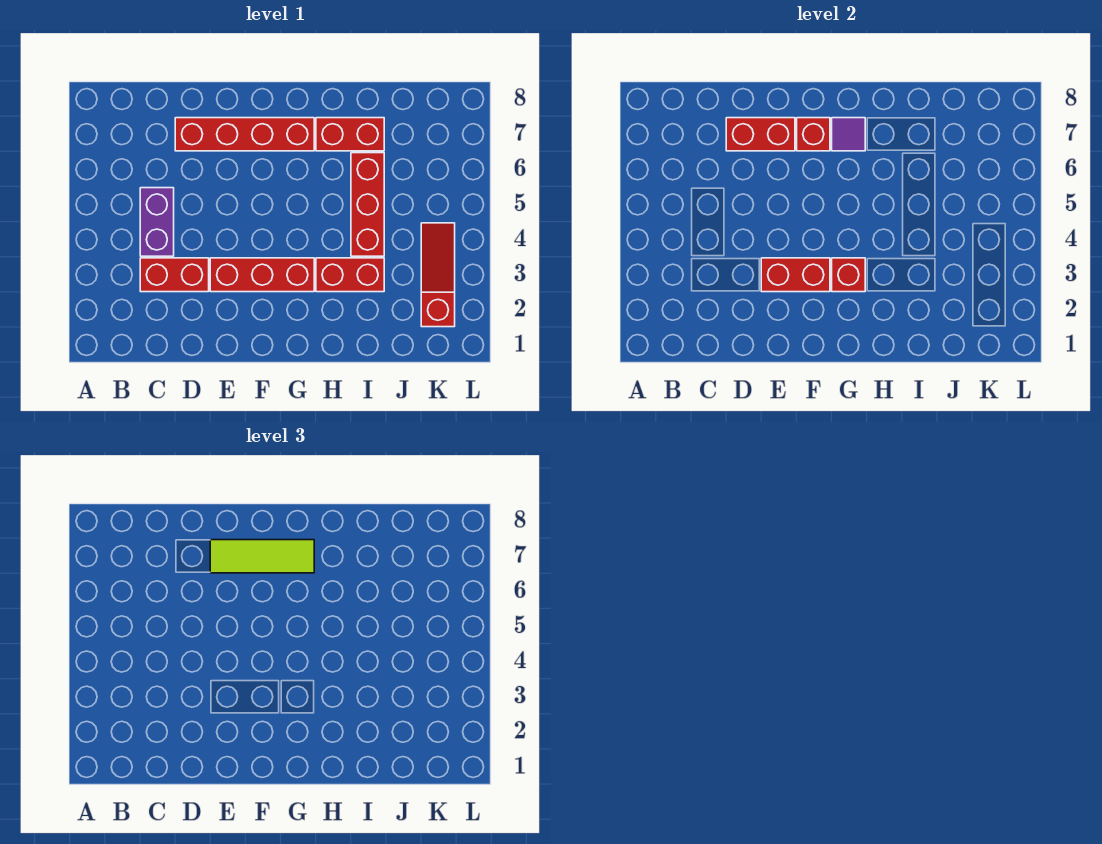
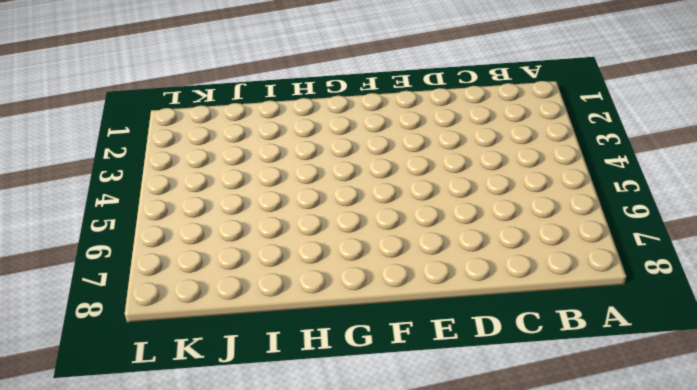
none -> red 1x2 brick [140,258,209,292]
none -> purple 1x2 brick [140,188,174,256]
none -> red 1x4 brick [175,118,314,151]

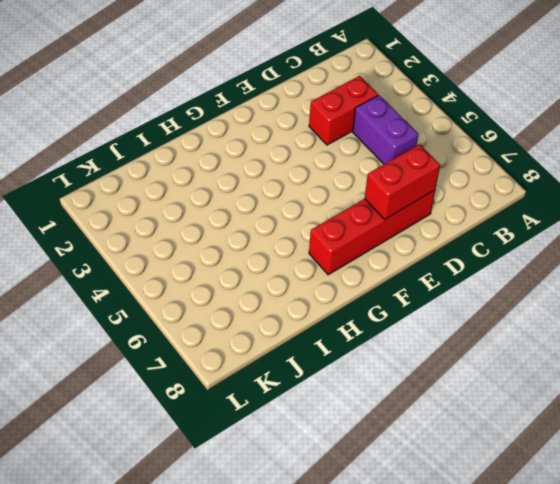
none -> red 1x3 brick [210,258,314,292]
none -> red 1x2 brick [316,258,384,292]
none -> red 1x2 brick [316,118,384,151]

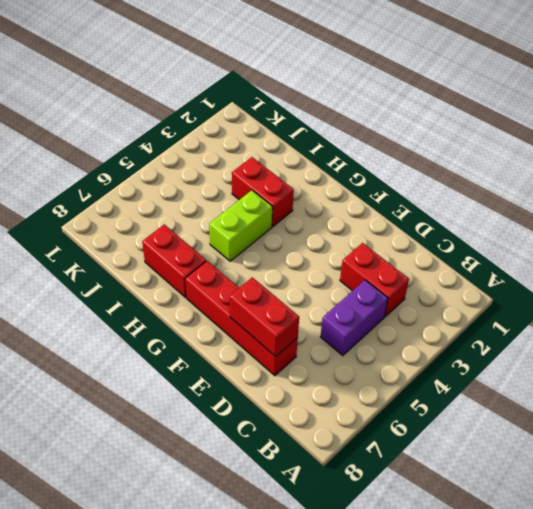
lime 1x2 brick [209,190,273,261] -> none
none -> red 1x3 brick [210,258,314,292]
none -> red 1x3 brick [351,153,384,256]
none -> red 1x3 slope [421,223,455,327]

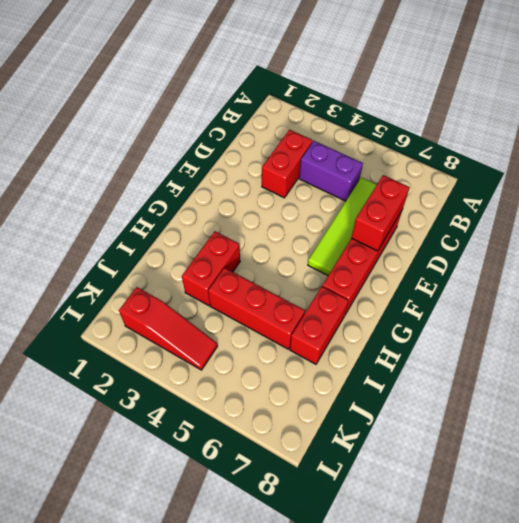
lime 1x4 tile [308,178,377,275] -> none
none -> red 1x3 brick [210,258,314,292]
none -> red 1x2 brick [761,258,830,292]
none -> red 1x1 brick [797,118,830,151]

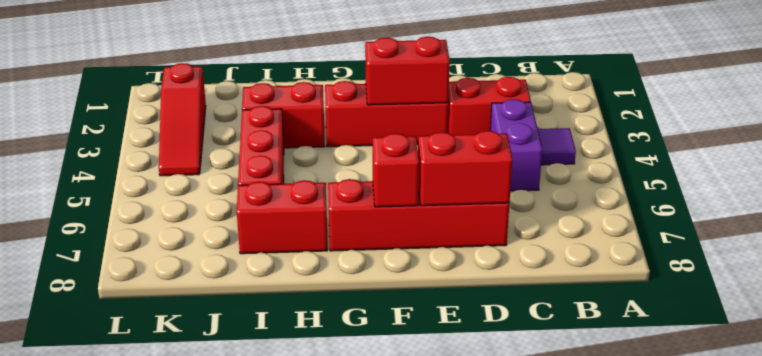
purple 1x1 tile [538,128,576,165] -> purple 1x1 tile moved to [832,118,865,151]
none -> red 1x1 brick [832,258,865,292]
none -> lime 1x3 tile [210,540,314,573]

